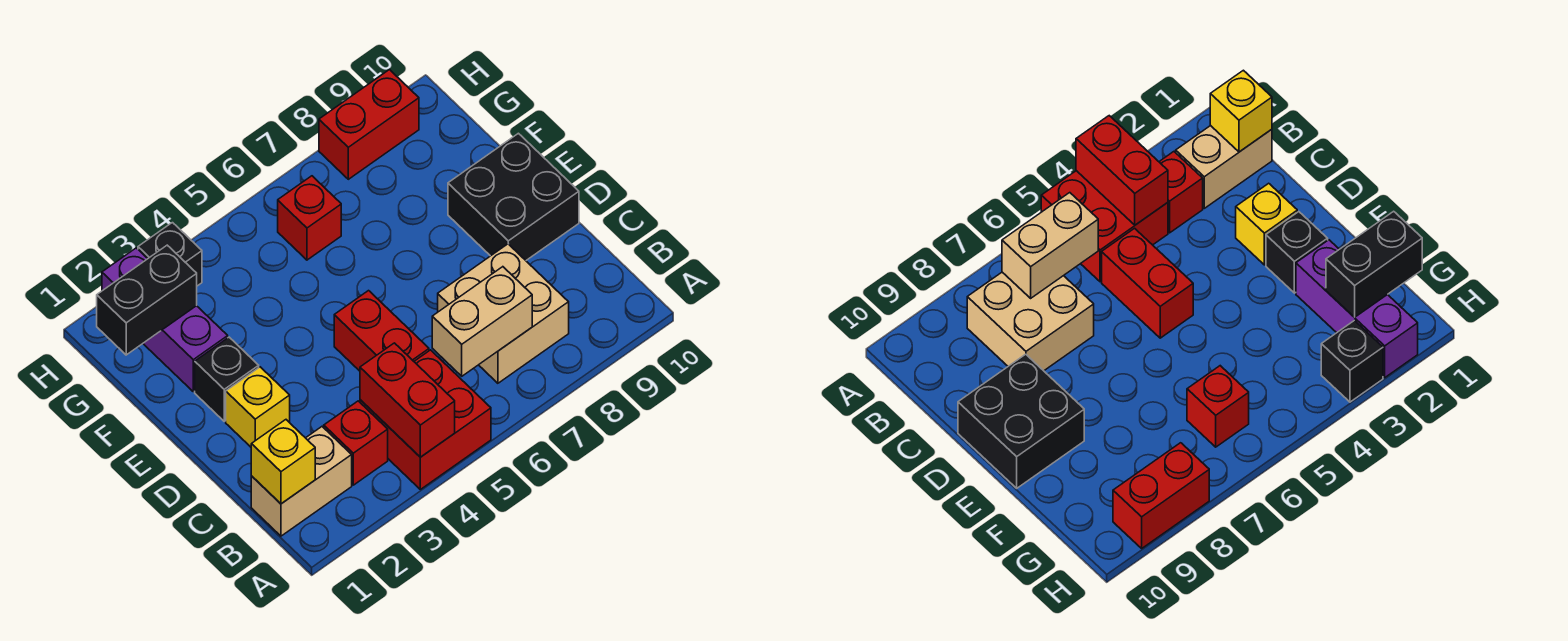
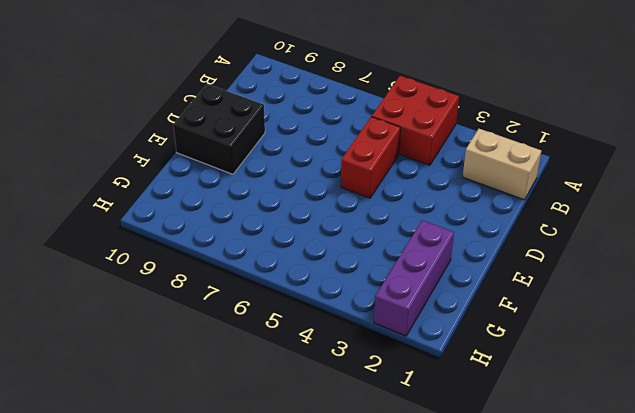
none -> red 1x1 brick [324,401,388,485]
none -> tan 2x2 brick [438,244,569,383]
none -> yellow 1x1 brick [226,367,290,447]

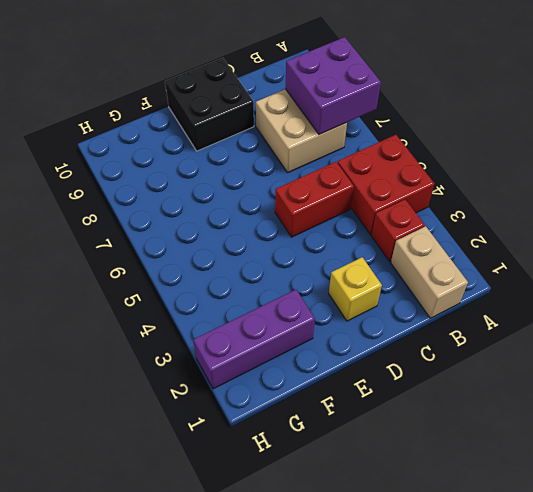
purple 2x2 brick [285,37,381,134] -> tan 1x2 brick [432,267,532,376]
none -> black 1x1 brick [195,337,259,421]
none -> red 1x1 brick [278,176,341,260]
none -> black 1x1 brick [138,223,202,286]

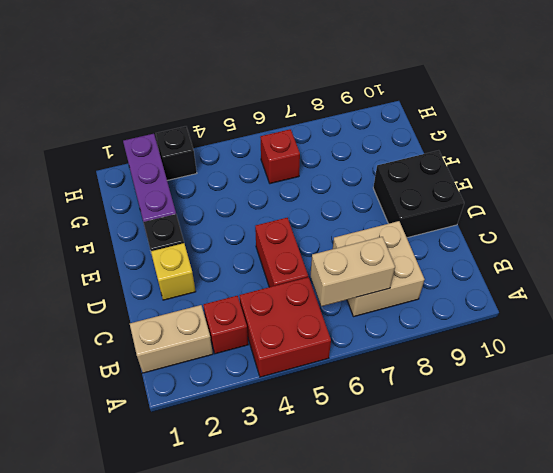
none -> red 1x2 brick [319,70,419,179]
none -> red 1x2 brick [360,343,455,457]
none -> yellow 1x1 brick [251,420,315,504]

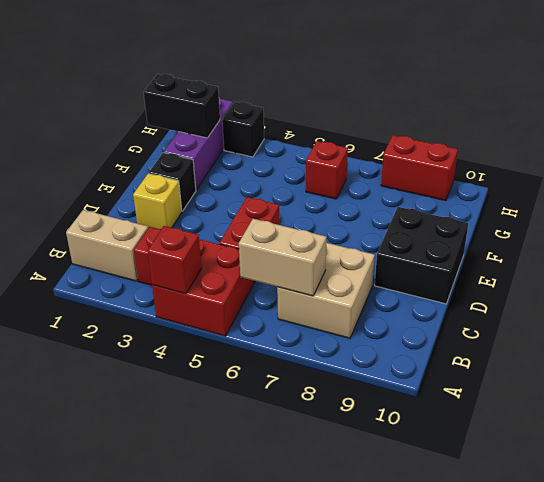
red 1x1 brick [147,226,202,294] -> red 1x2 brick [360,343,455,457]
none -> yellow 1x1 brick [251,420,315,504]

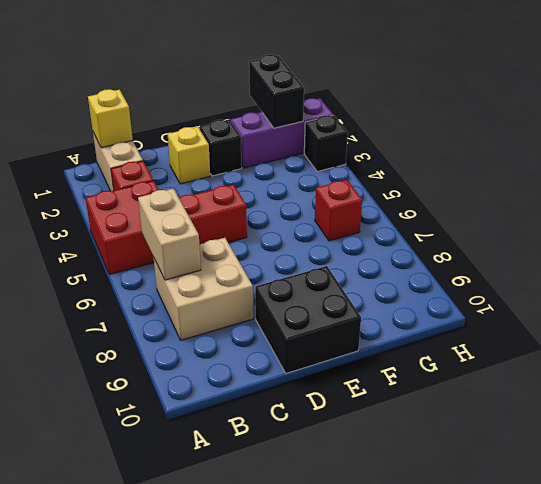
none -> red 1x2 brick [319,70,419,179]
none -> red 1x2 brick [360,343,455,457]

